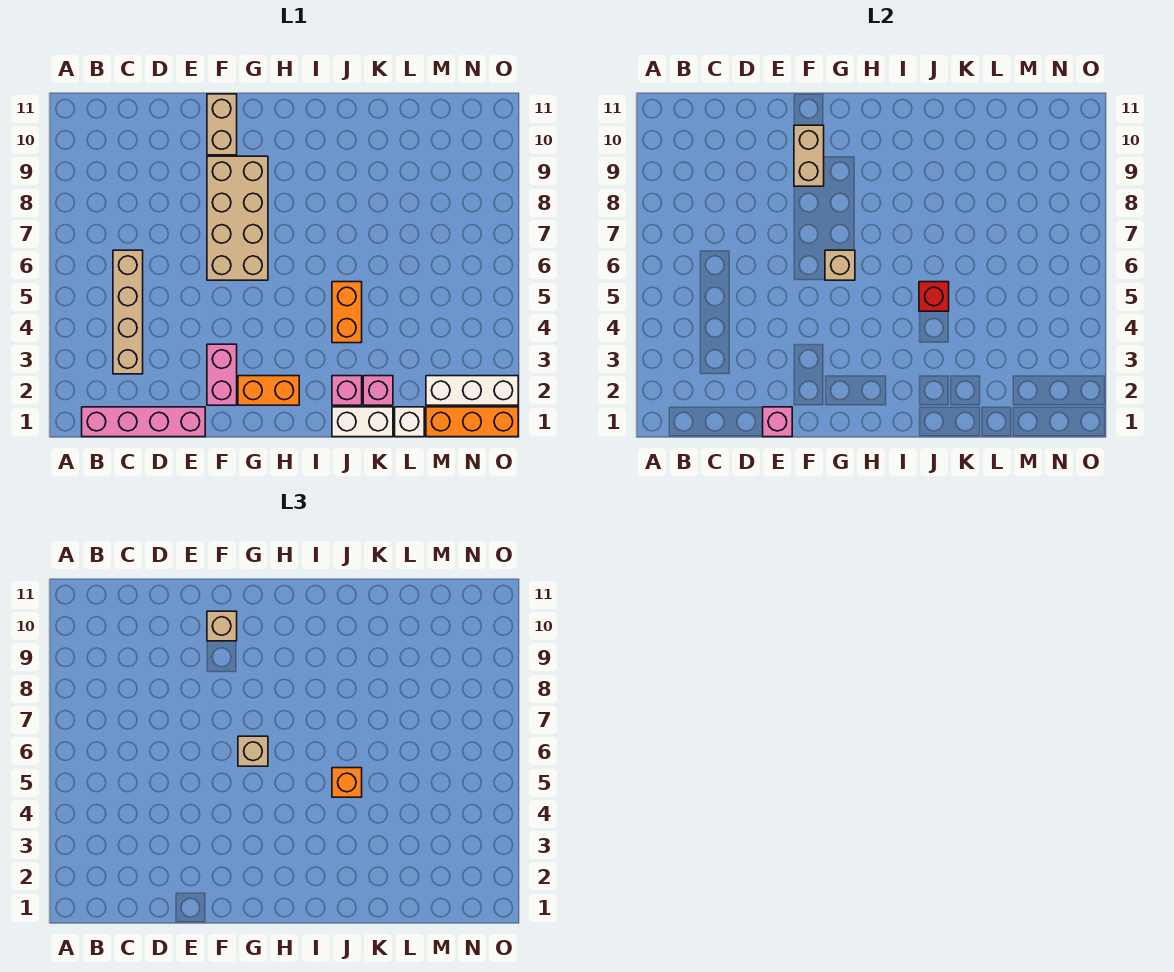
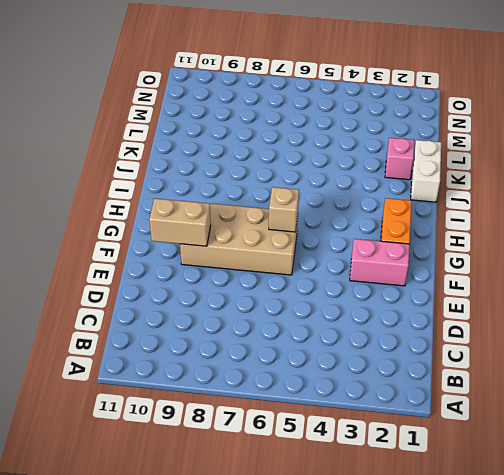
none -> pink 1x4 brick [82,407,205,437]
none -> tan 1x4 brick [113,250,143,374]
none -> tan 1x2 brick [207,94,237,155]

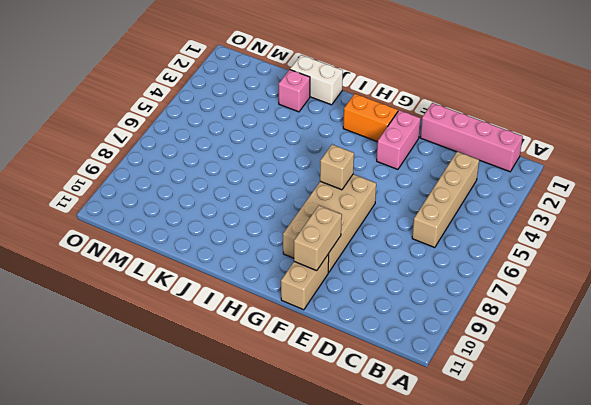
none -> pink 1x1 brick [332,376,362,405]
none -> orange 1x2 brick [332,282,362,343]
none -> white 1x1 brick [395,407,424,437]

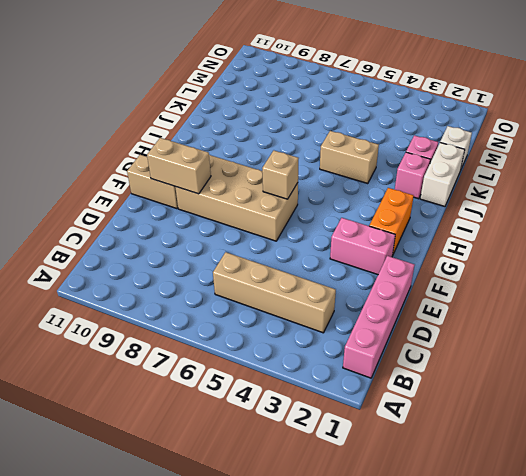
tan 1x2 brick [320,131,379,184] -> orange 1x2 brick [332,282,362,343]
none -> orange 1x3 brick [426,407,518,437]
none -> white 1x3 brick [426,376,518,405]
none -> pink 1x1 brick [763,407,792,437]

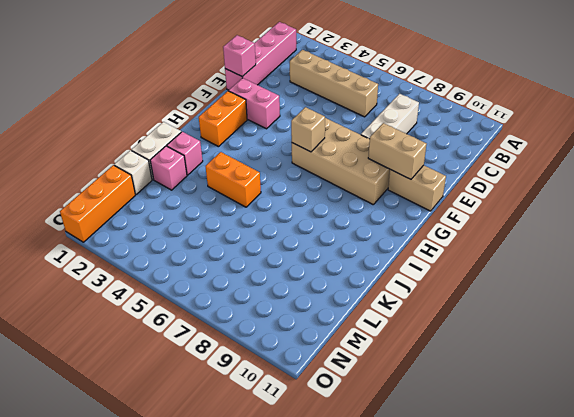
white 1x3 brick [361,94,419,139] -> white 1x3 brick moved to [426,376,518,405]
none -> red 1x1 brick [919,282,949,311]
none -> tan 1x1 brick [207,611,237,641]
none -> tan 1x1 brick [238,736,268,766]

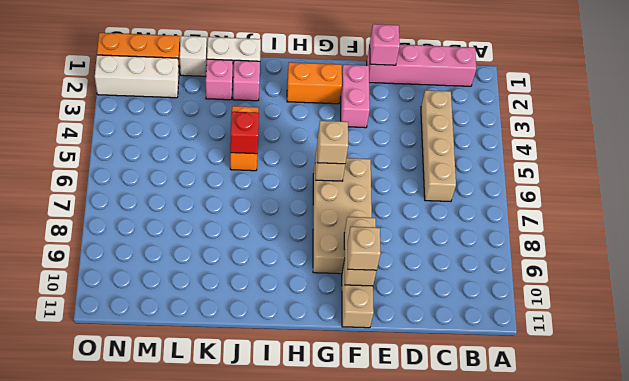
none -> orange 1x1 brick [332,768,362,797]

